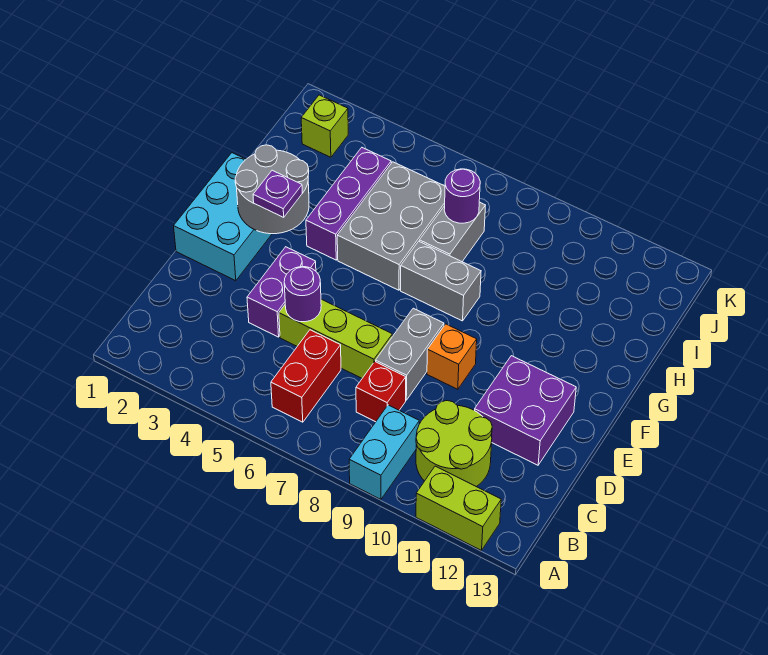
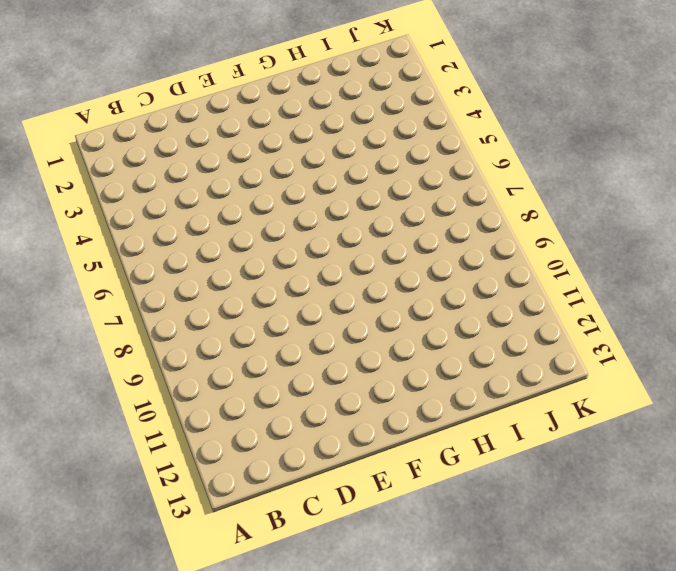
none -> cyan 1x2 brick [349,405,419,499]
none -> lime 1x2 brick [416,466,501,550]
none -> red 1x2 brick [271,330,341,422]

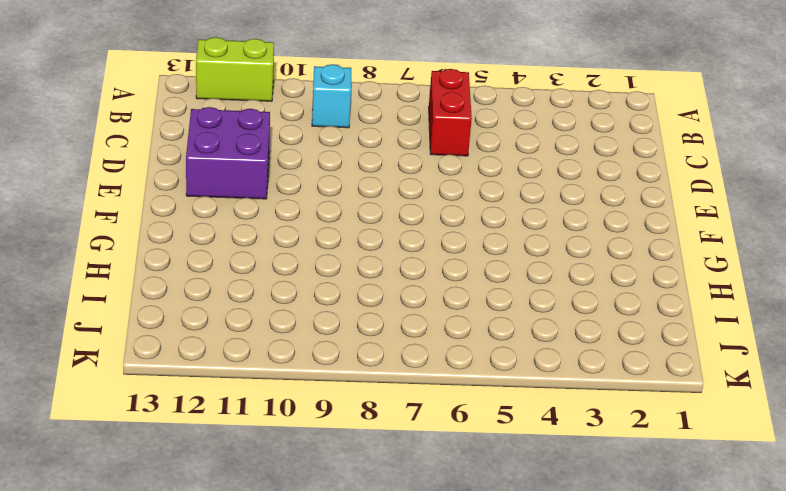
cyan 1x1 brick [312,64,351,128] -> cyan 1x2 brick [349,405,419,499]
none -> lime 2x2 round brick [416,401,492,487]
none -> red 1x1 brick [356,362,406,422]
none -> purple 1x2 brick [247,247,316,337]

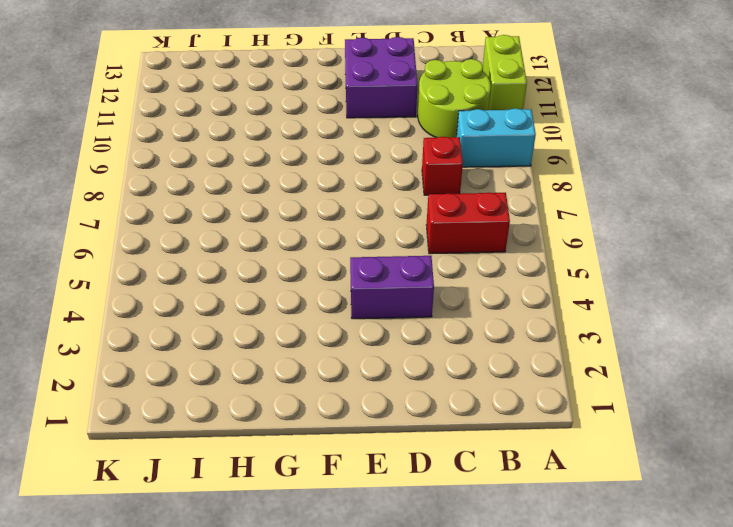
none -> lime 1x3 brick [279,299,392,378]
none -> grey 1x2 brick [376,308,444,400]
none -> cyan 2x3 brick [174,153,272,281]

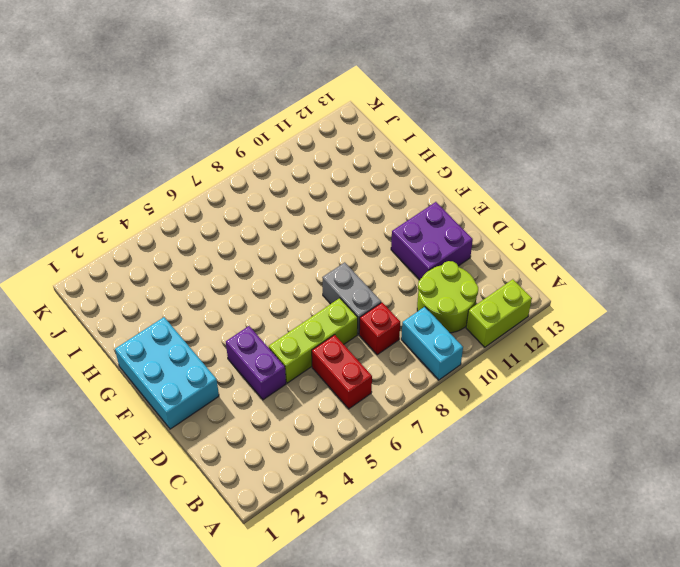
none -> orange 1x1 brick [427,324,477,389]
none -> purple 1x3 brick [306,148,391,260]
none -> grey 2x3 brick [337,162,445,290]

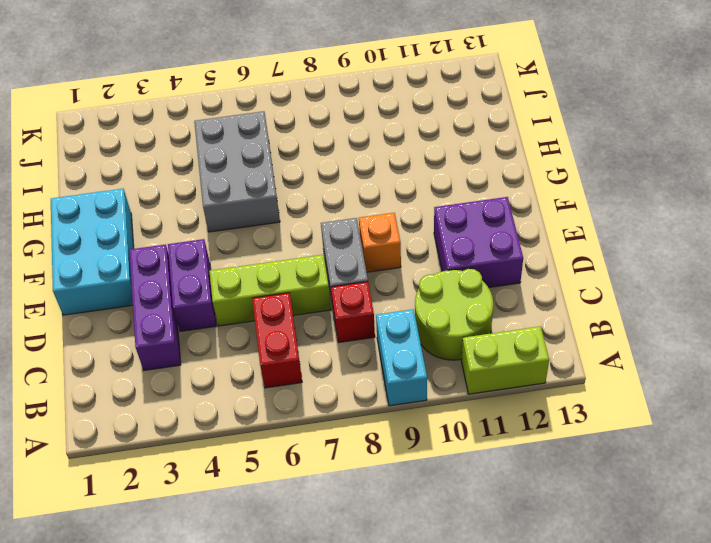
purple 1x3 brick [129,244,181,370] -> purple 1x3 brick moved to [306,148,391,260]
none -> grey 1x2 brick [401,241,481,321]
none -> grey 1x2 brick [419,202,485,261]
none -> lime 1x1 brick [301,95,348,157]

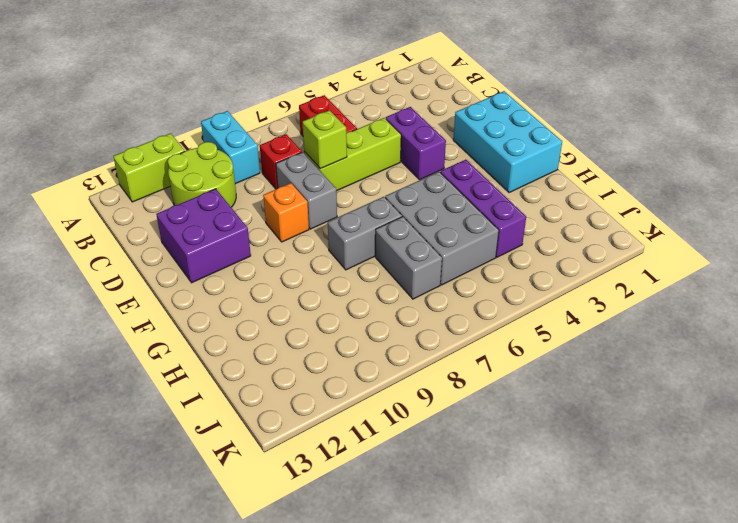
lime 1x1 brick [303,110,347,169] -> lime 1x1 brick moved to [301,95,348,157]
none -> purple 1x1 round brick [284,267,321,322]
none -> grey 2x2 round brick [235,145,309,234]
none -> purple 1x1 round brick [444,169,480,223]

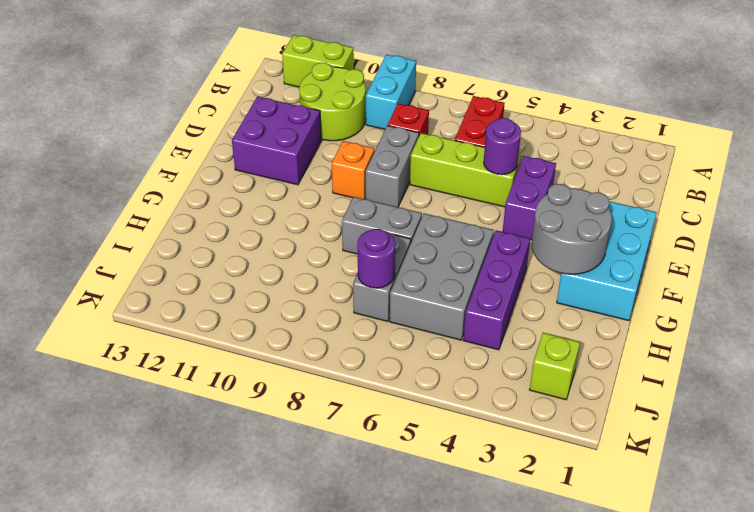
none -> purple 1x1 plate [253,170,302,217]

